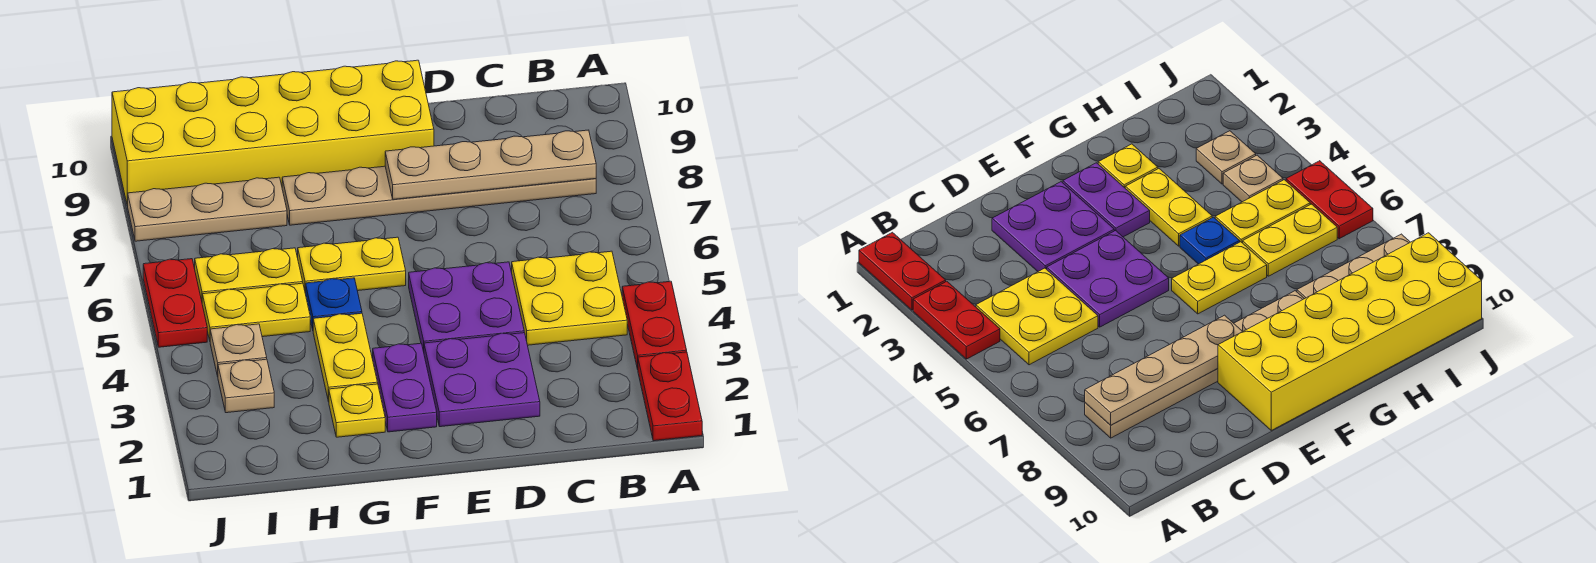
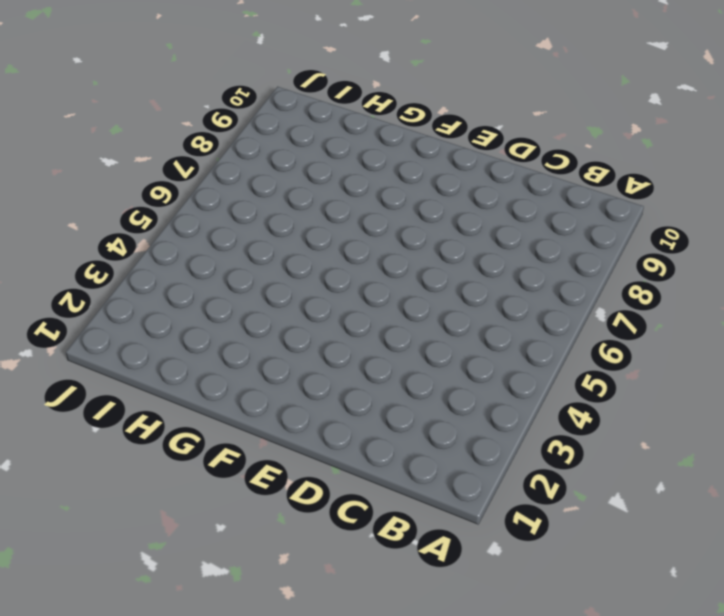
none -> red 1x2 plate [638,352,702,441]
none -> red 1x2 plate [622,281,687,369]
none -> yellow 2x2 plate [512,251,627,345]

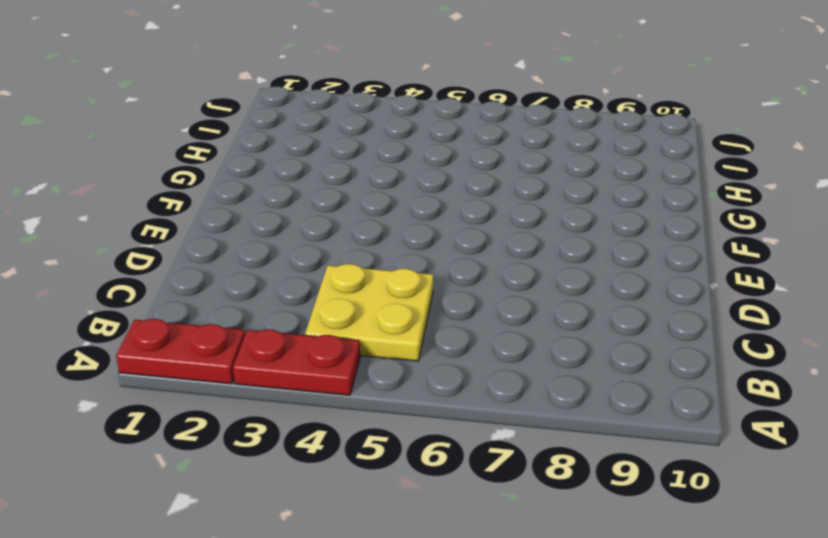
none -> tan 1x6 plate [282,166,596,225]
none -> purple 2x2 plate [424,333,540,427]
none -> purple 2x2 plate [409,262,524,351]

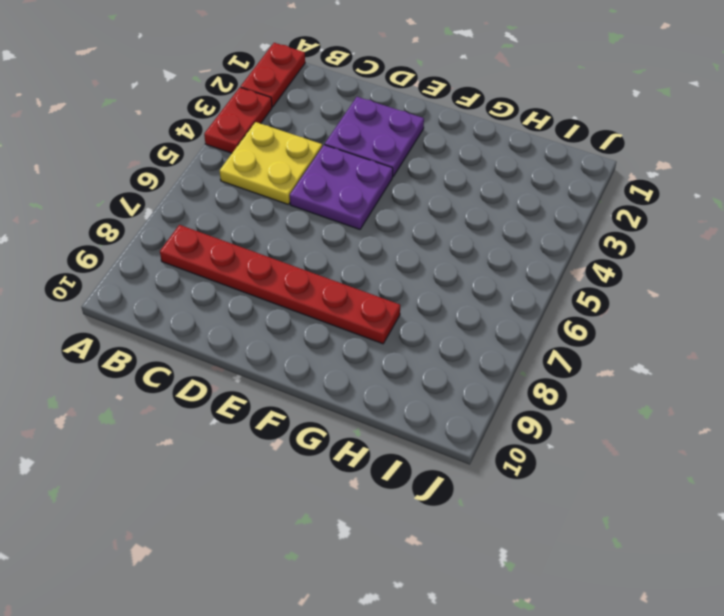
red 1x6 plate [160,225,400,344] -> tan 1x6 plate [282,166,596,225]
none -> yellow 2x6 brick [112,60,434,206]
none -> purple 1x2 plate [373,343,437,432]
none -> yellow 1x2 plate [298,237,406,294]

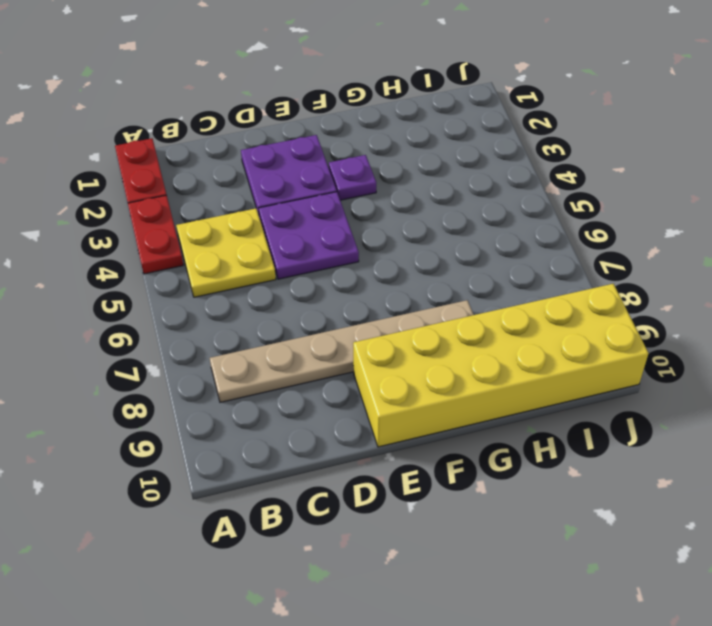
purple 1x1 plate [329,155,376,200] -> purple 1x2 plate [373,343,437,432]
none -> yellow 1x2 plate [298,237,406,294]
none -> yellow 1x1 plate [329,384,385,437]
none -> yellow 1x2 plate [313,313,378,402]

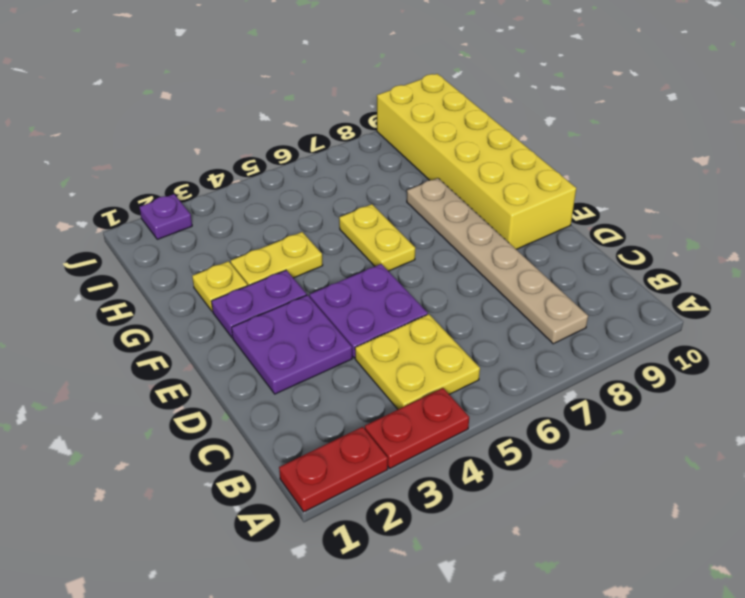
purple 1x1 plate [139,194,192,239] -> none
none -> blue 1x1 plate [306,278,362,329]
none -> yellow 1x2 plate [202,283,310,340]
none -> yellow 1x2 plate [195,248,303,301]

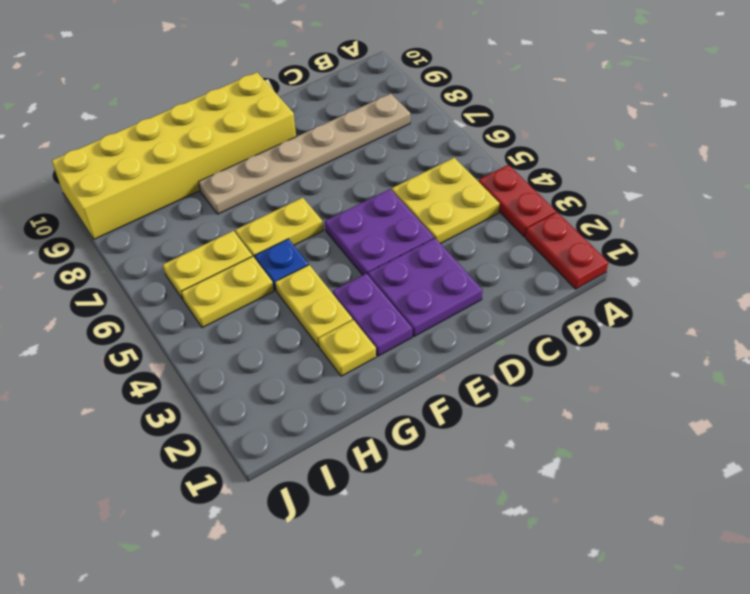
none -> tan 1x3 plate [128,177,287,241]
none -> tan 1x1 plate [218,359,274,413]
none -> tan 1x1 plate [210,324,267,376]

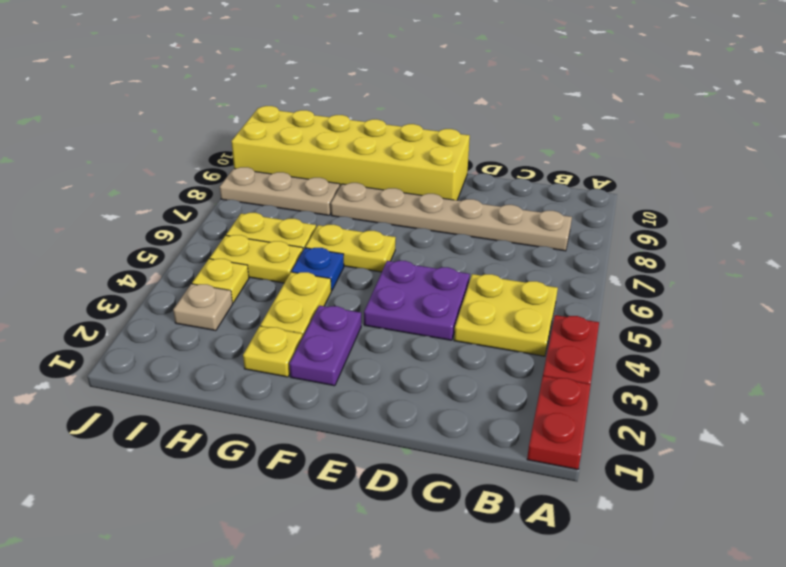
yellow 1x1 plate [192,259,249,303] -> tan 1x1 plate [210,324,267,376]
none -> purple 2x2 plate [424,333,540,427]
none -> red 1x2 plate [143,259,207,347]
none -> tan 1x4 plate [385,130,596,199]

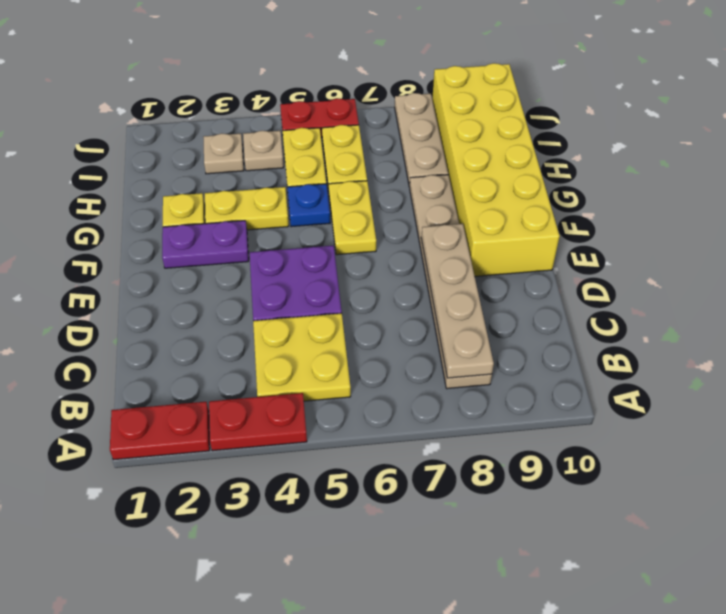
none -> purple 2x2 plate [424,333,540,427]

